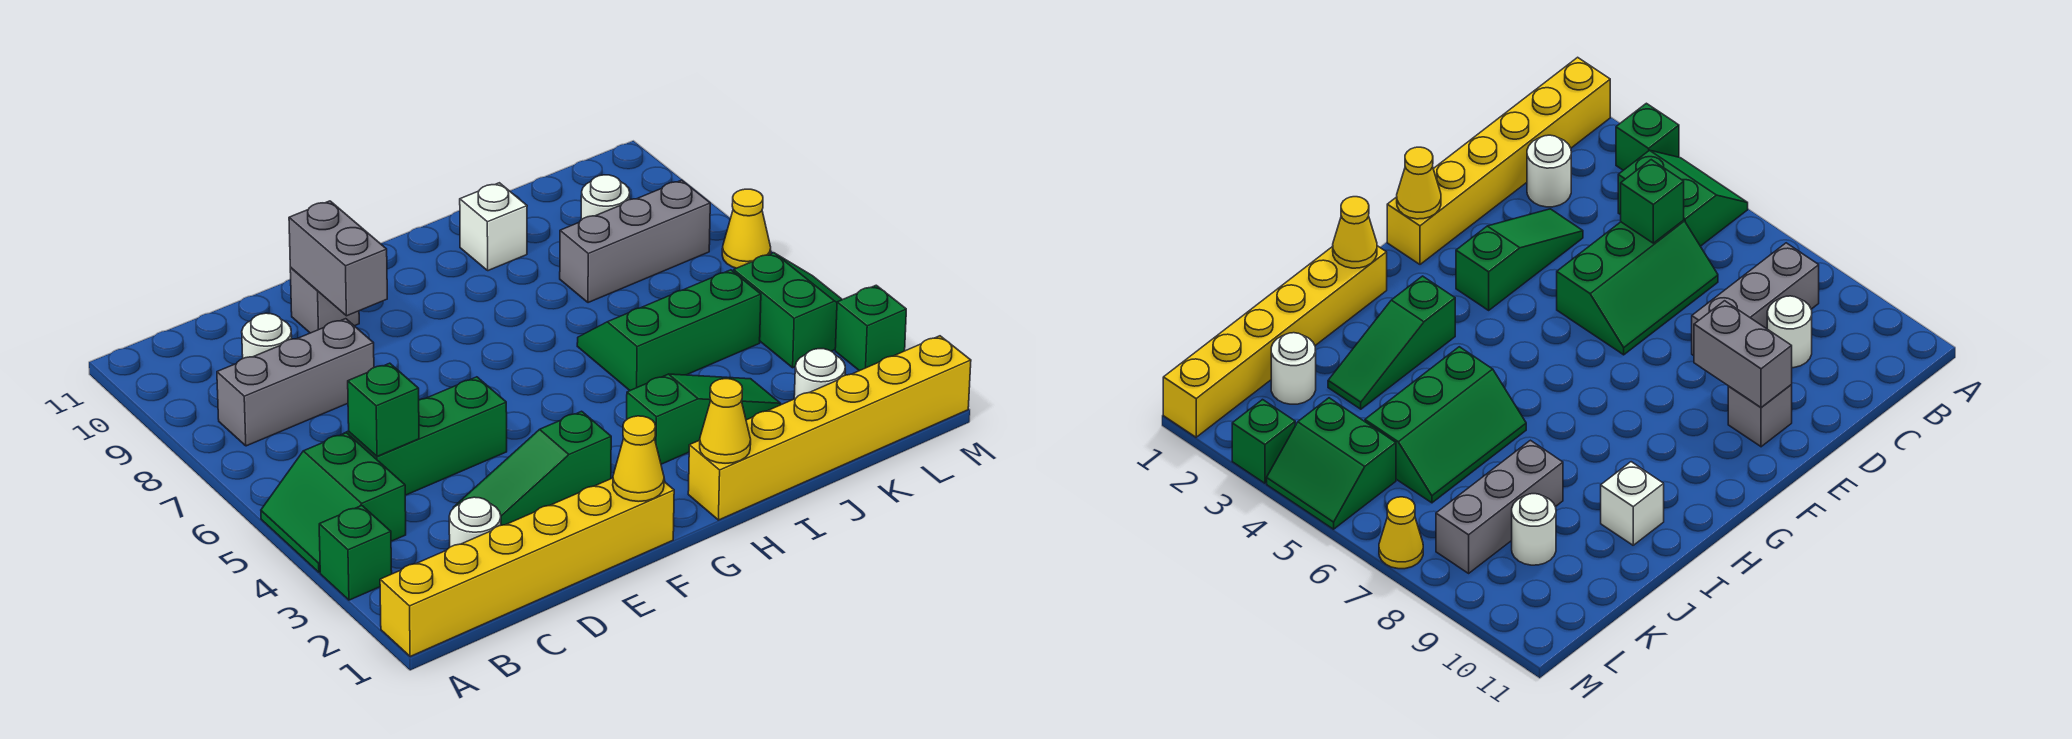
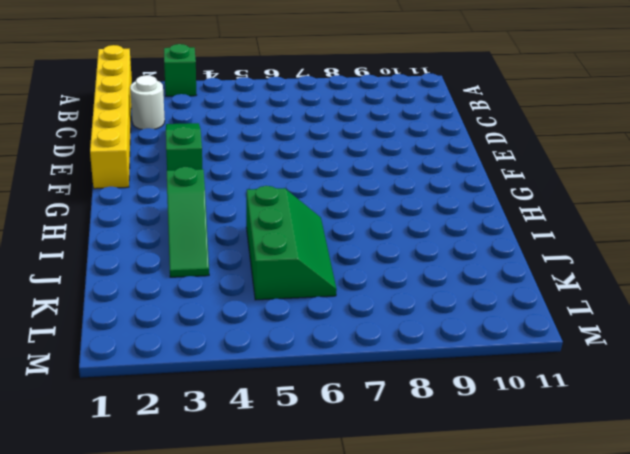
none -> green 2x2 slope [261,433,406,572]
none -> grey 1x3 brick [217,319,374,446]
none -> green 2x3 slope [344,377,507,495]

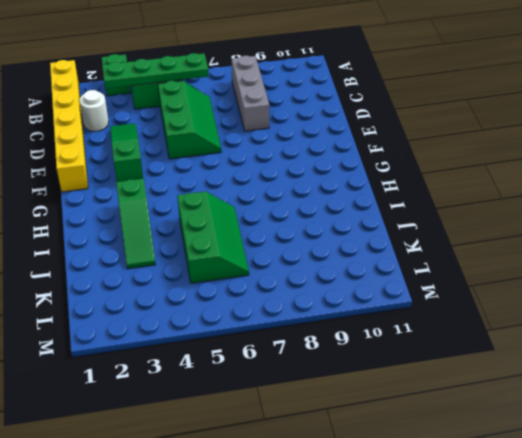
green 1x4 plate [102,53,208,89] -> none
none -> white 1x1 round brick [242,313,292,358]
none -> grey 1x1 brick [290,268,359,333]
none -> yellow 1x6 brick [688,336,971,520]

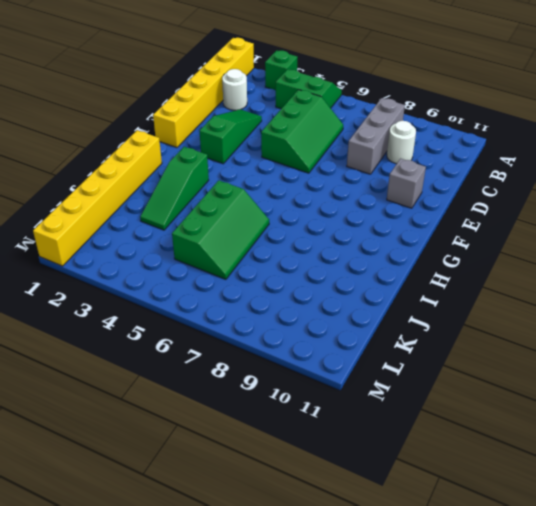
none -> white 1x1 brick [460,183,527,271]
none -> grey 1x3 brick [560,180,710,303]
none -> white 1x1 round brick [794,349,845,399]

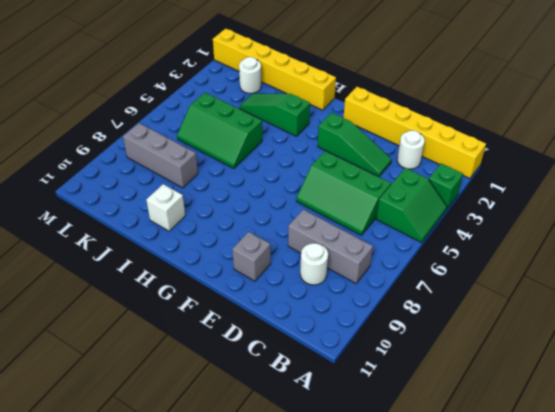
none -> white 1x1 round brick [581,175,630,220]
none -> green 2x2 slope [734,253,842,368]
none -> green 1x1 brick [835,285,906,371]

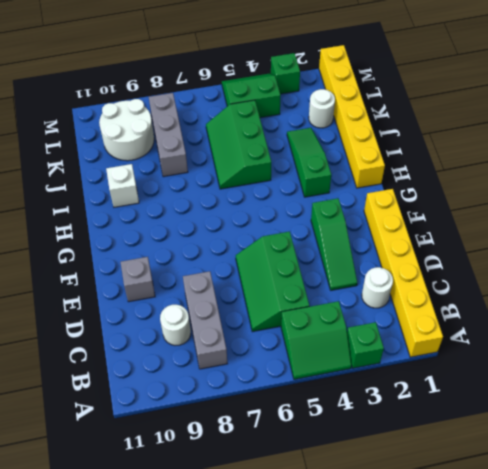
white 2x2 round brick [99,99,154,161] -> white 1x1 round brick [581,175,630,220]
none -> yellow 1x1 cone [722,189,771,268]
none -> green 1x1 brick [348,363,419,456]
none -> grey 1x2 brick [289,201,387,316]

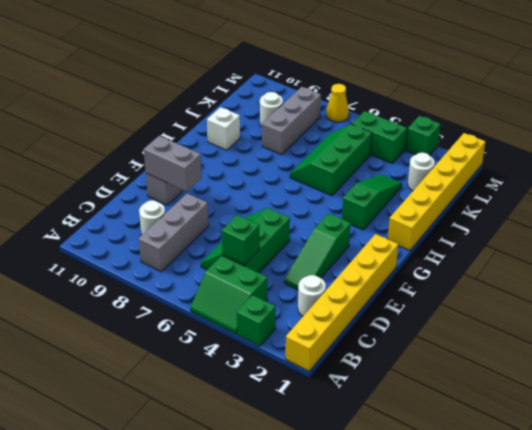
none -> yellow 1x1 cone [613,416,664,502]
none -> yellow 1x1 cone [700,379,751,463]

